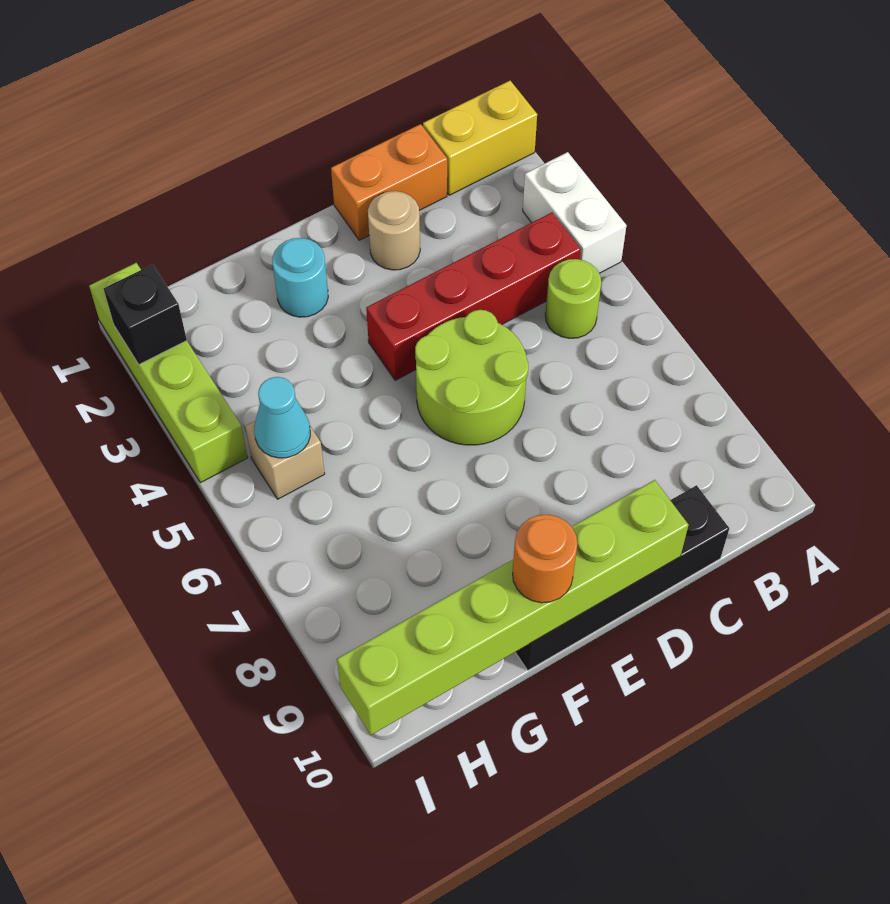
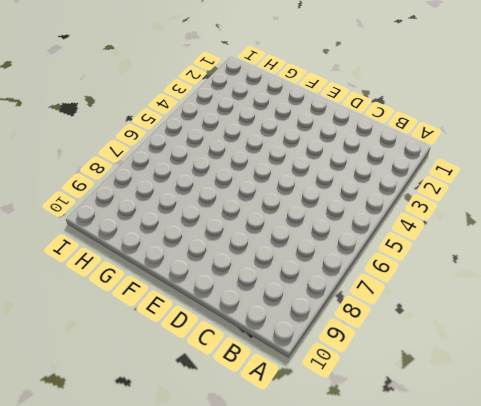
none -> yellow 1x2 brick [423,81,537,195]
none -> white 1x2 brick [523,152,627,273]
none -> red 1x4 brick [366,213,581,380]

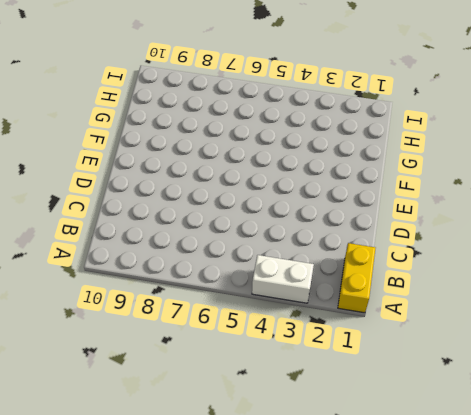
none -> red 1x4 brick [366,213,581,380]
none -> lime 1x1 round brick [545,259,601,338]
none -> orange 1x2 brick [331,124,447,240]

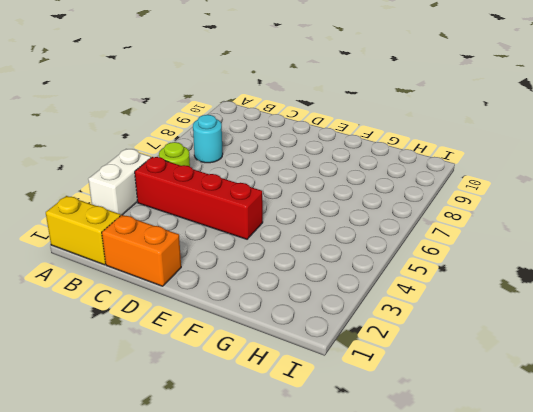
cyan 1x1 round brick [193,115,223,163] -> cyan 1x1 round brick moved to [272,238,328,317]
none -> black 1x4 brick [515,485,729,670]
none -> tan 1x1 round brick [368,191,420,270]
none -> lime 2x2 round brick [415,310,528,445]

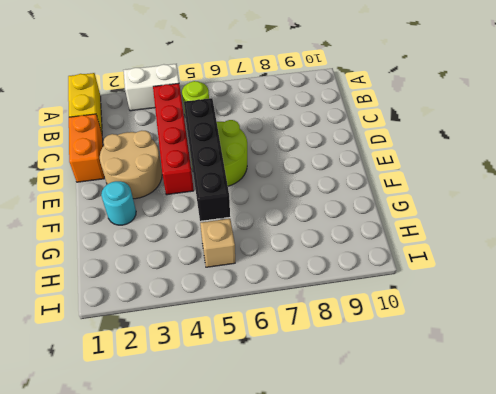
tan 2x2 round brick [100,131,162,199] -> tan 1x1 round brick [368,191,420,270]
black 1x4 brick [184,98,230,221] -> black 1x4 brick moved to [515,485,729,670]
none -> lime 1x4 brick [89,263,248,483]
none -> lime 1x6 brick [337,480,689,735]
none -> cyan 1x1 cone [254,377,310,458]

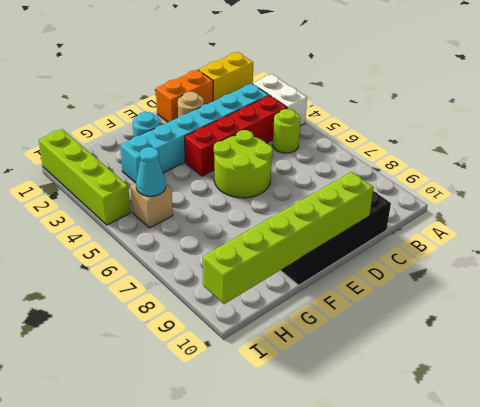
cyan 1x6 brick [120,84,269,183] -> none
none -> black 1x1 brick [104,264,187,364]
none -> orange 1x1 round brick [513,514,577,603]

